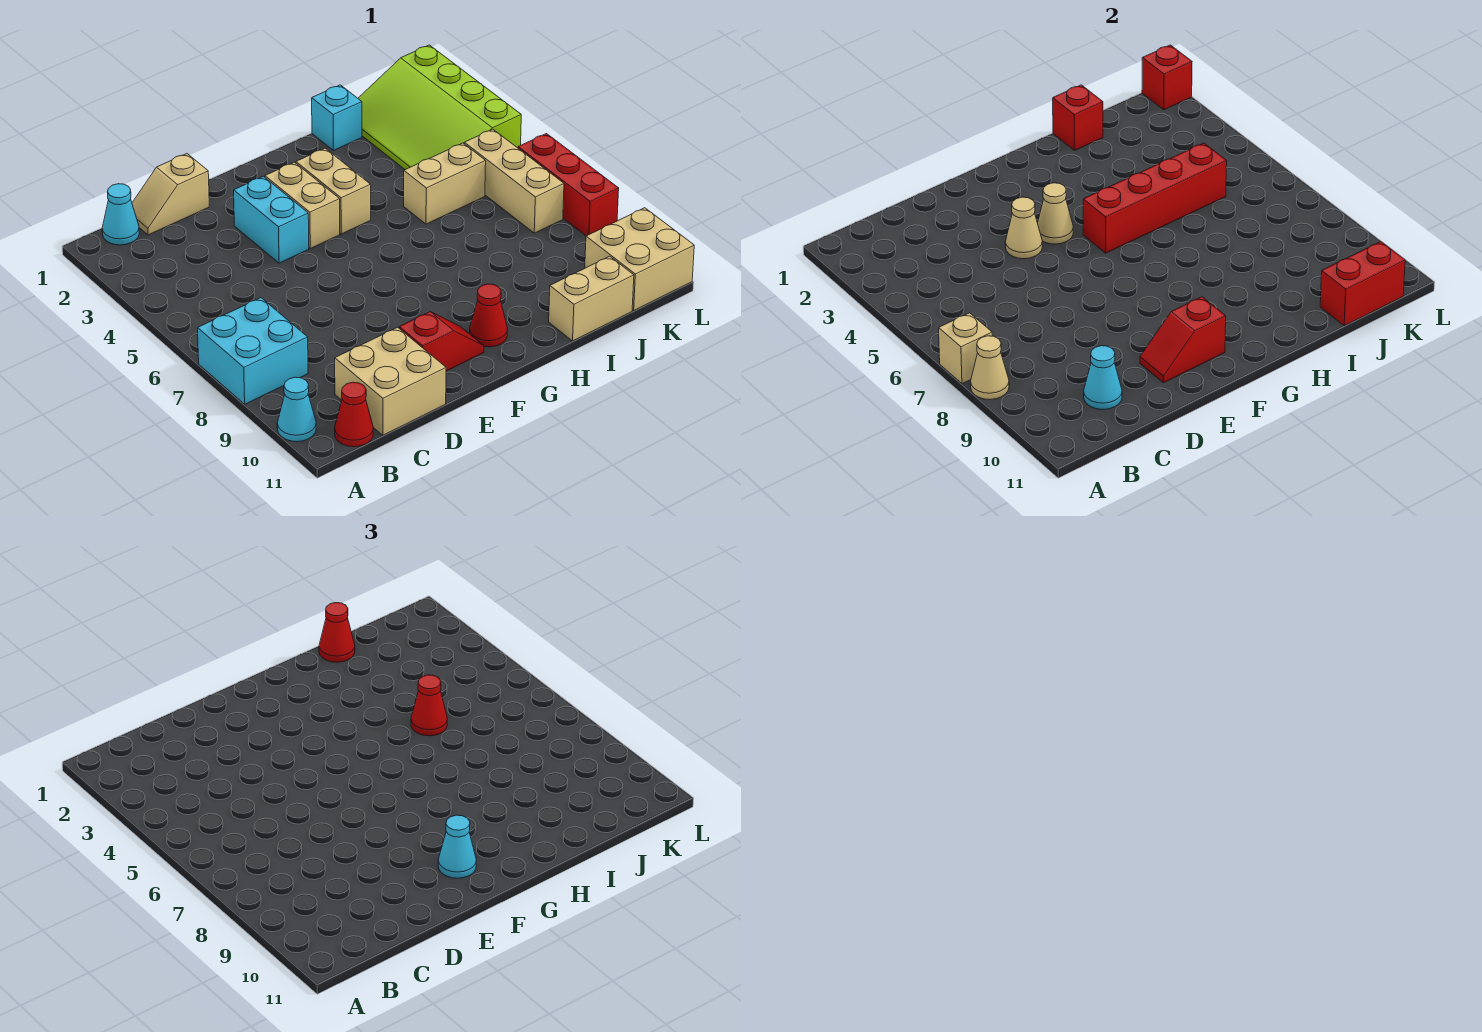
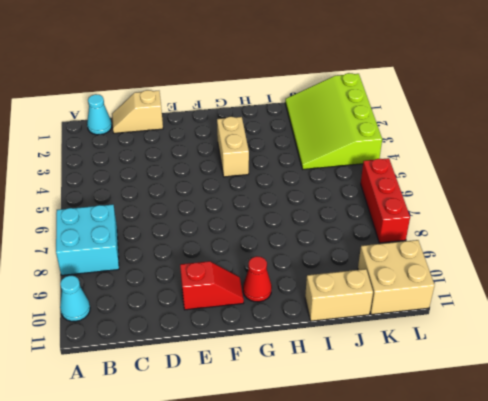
none -> red 1x1 cone [335,382,373,447]
none -> tan 2x2 brick [335,327,446,435]
none -> cyan 1x2 brick [234,176,309,263]
none -> tan 1x2 brick [265,162,340,249]

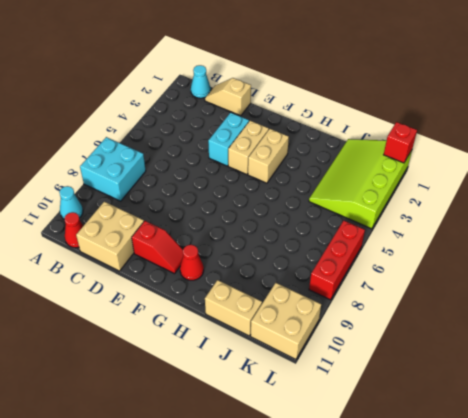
none -> cyan 1x1 brick [312,85,362,150]
none -> tan 1x2 brick [404,143,486,224]
none -> tan 1x3 brick [464,129,564,233]
none -> tan 1x1 brick [939,313,992,384]

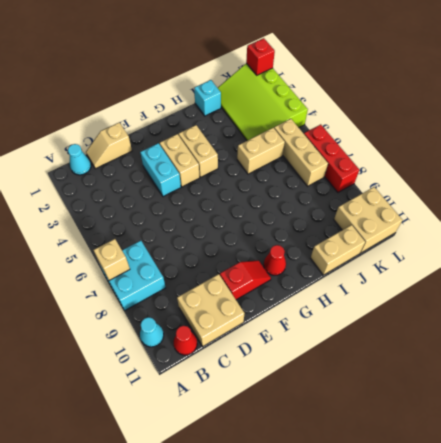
none -> tan 1x1 cone [971,336,1009,400]
none -> cyan 1x1 cone [1084,346,1122,409]
none -> tan 1x1 cone [1005,197,1042,259]
none -> red 1x2 slope [1140,297,1226,383]

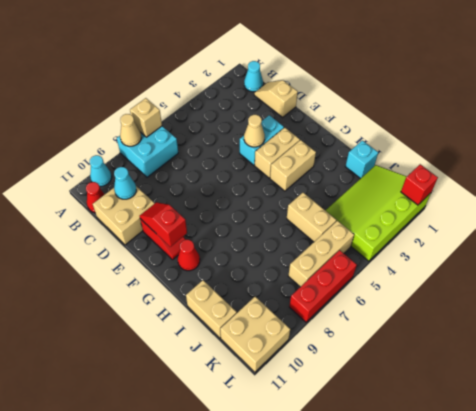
none -> tan 1x1 cone [1038,183,1073,244]
none -> red 1x4 brick [1083,143,1227,253]
none -> red 1x1 brick [1053,85,1103,150]
none -> red 1x2 brick [1320,242,1405,326]

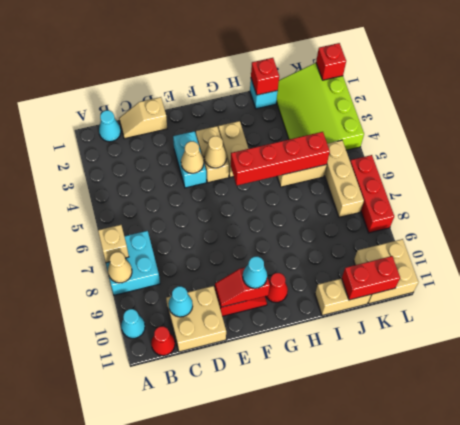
none -> red 1x1 cone [319,603,355,662]
none -> red 1x1 cone [411,675,447,736]

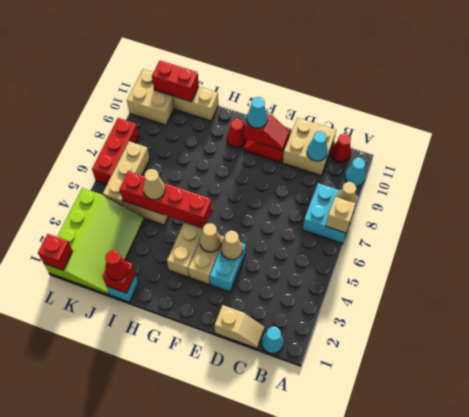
tan 1x1 cone [143,169,165,200] -> red 1x1 cone [411,675,447,736]

